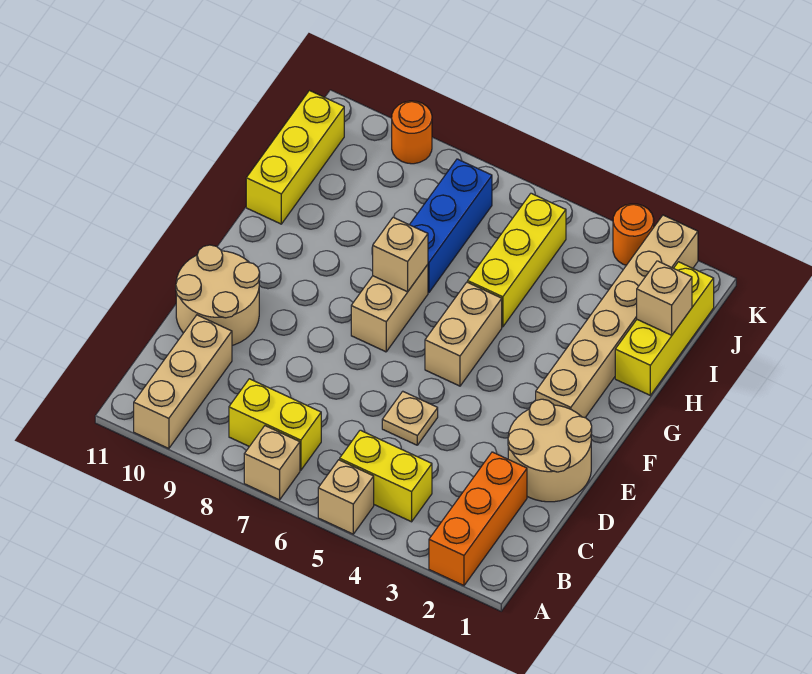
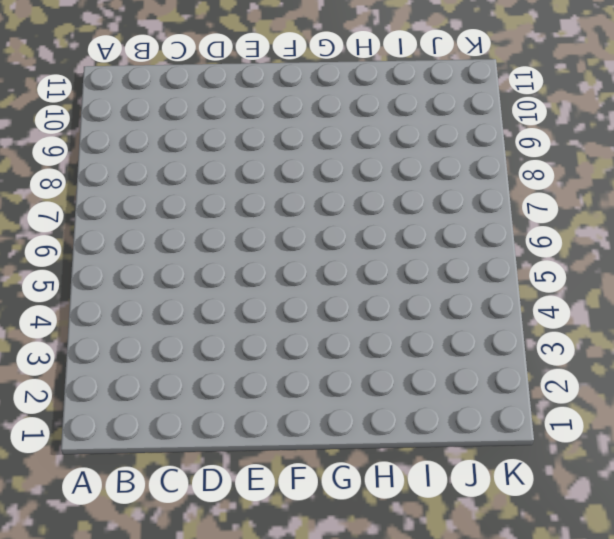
none -> orange 1x3 brick [429,452,527,586]
none -> tan 1x1 brick [318,460,374,534]
none -> tan 1x1 brick [244,426,300,500]

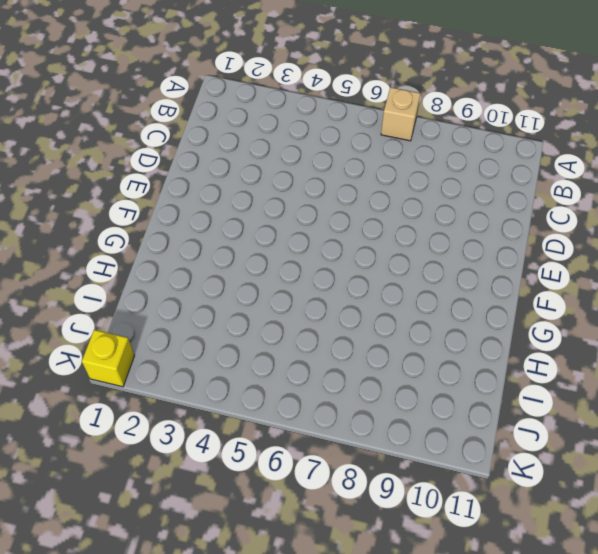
yellow 1x1 brick [82,330,135,387] -> none
none -> orange 1x3 brick [429,452,527,586]
none -> tan 1x1 brick [318,460,374,534]
none -> tan 1x3 brick [134,315,232,449]

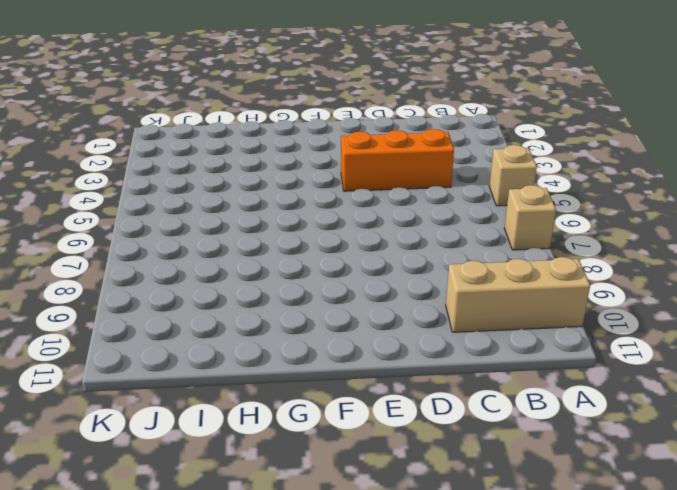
orange 1x3 brick [341,129,454,191] -> orange 1x3 brick moved to [429,452,527,586]
none -> yellow 1x2 brick [340,430,432,522]
none -> yellow 1x2 brick [229,379,321,470]
none -> tan 2x2 round brick [508,399,592,502]

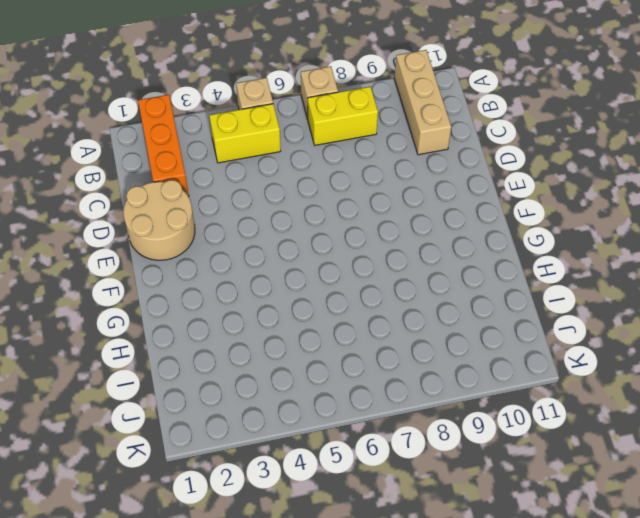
none -> tan 1x1 plate [382,391,438,445]
none -> tan 2x2 round brick [176,245,260,345]
none -> tan 1x6 brick [536,215,698,418]

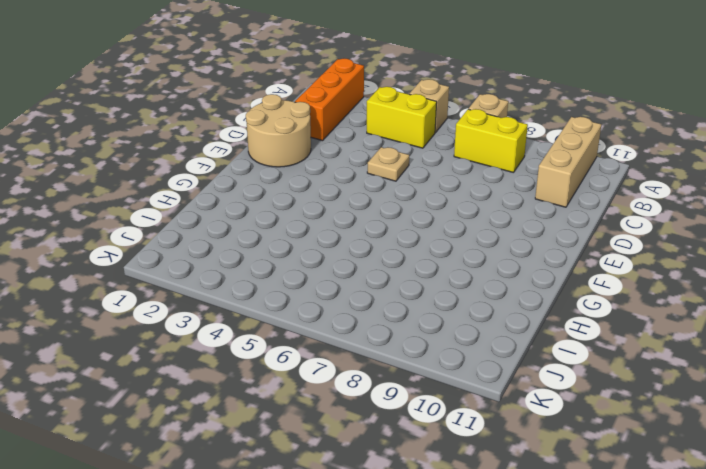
none -> tan 2x2 round brick [176,245,260,345]
none -> tan 1x6 brick [536,215,698,418]
none -> tan 1x2 brick [425,282,502,386]

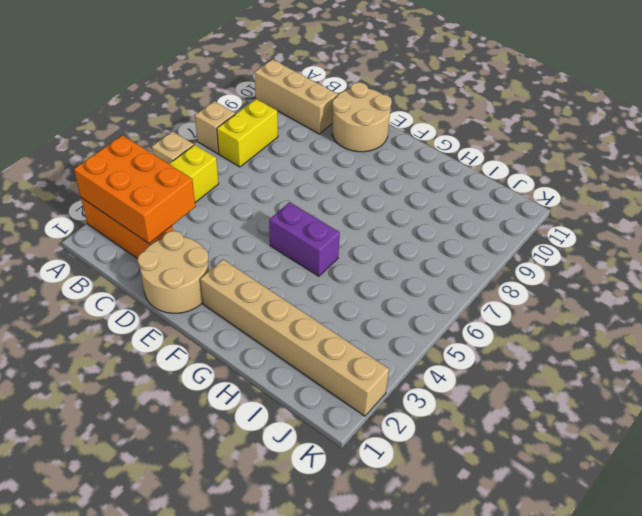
orange 2x3 brick [74,135,195,243] -> none
purple 1x2 brick [269,202,340,276] -> tan 1x2 brick [425,282,502,386]
none -> tan 1x1 plate [382,391,438,445]
none -> tan 1x2 brick [351,265,428,352]
none -> yellow 1x3 brick [615,262,714,395]

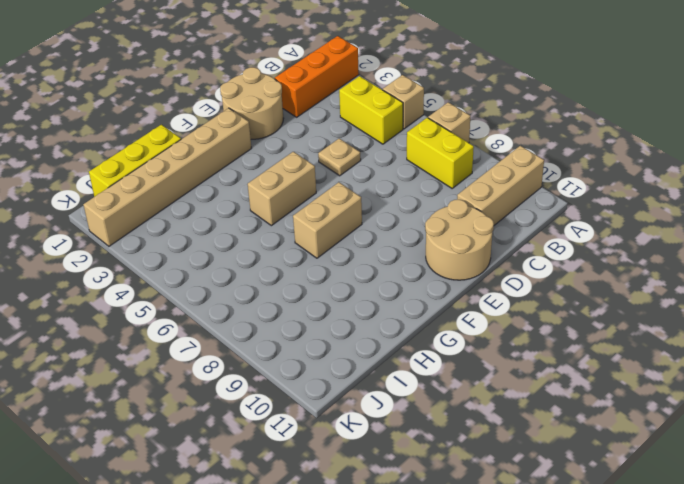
none -> yellow 1x3 brick [468,193,566,327]
none -> blue 1x3 brick [410,159,492,293]
none -> yellow 1x3 brick [246,91,344,224]

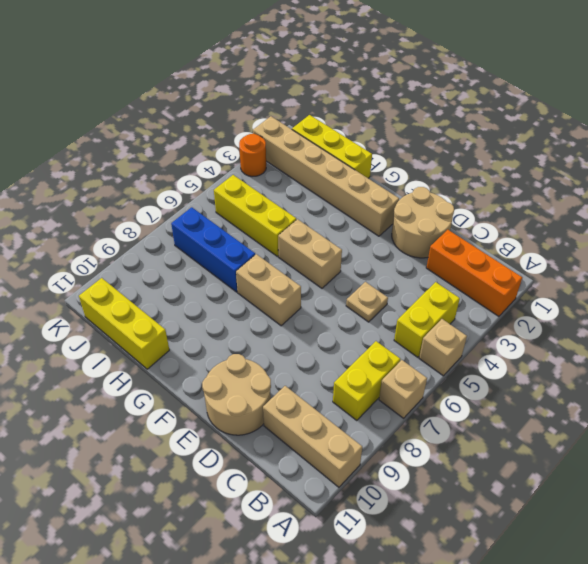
none -> orange 1x1 round brick [392,101,432,164]
none -> tan 1x1 brick [373,217,428,292]
none -> tan 1x1 brick [637,261,692,335]

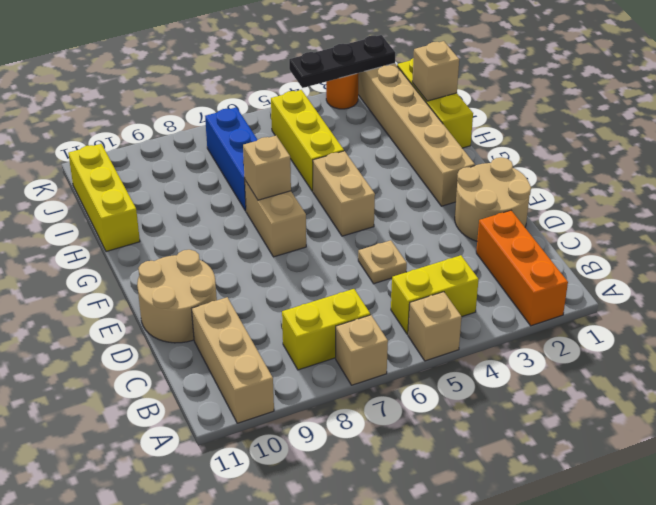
black 1x3 plate [289,35,395,88] -> none
none -> orange 1x1 round brick [392,101,432,164]

